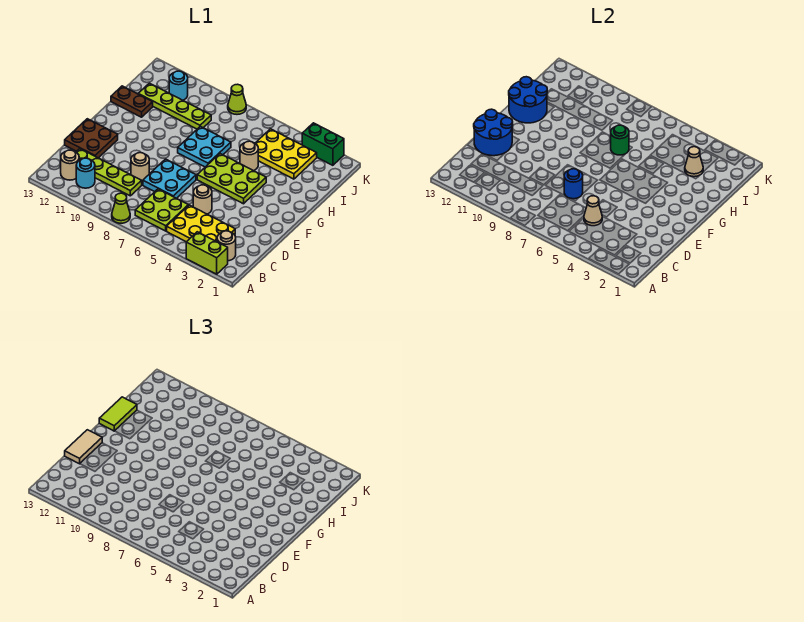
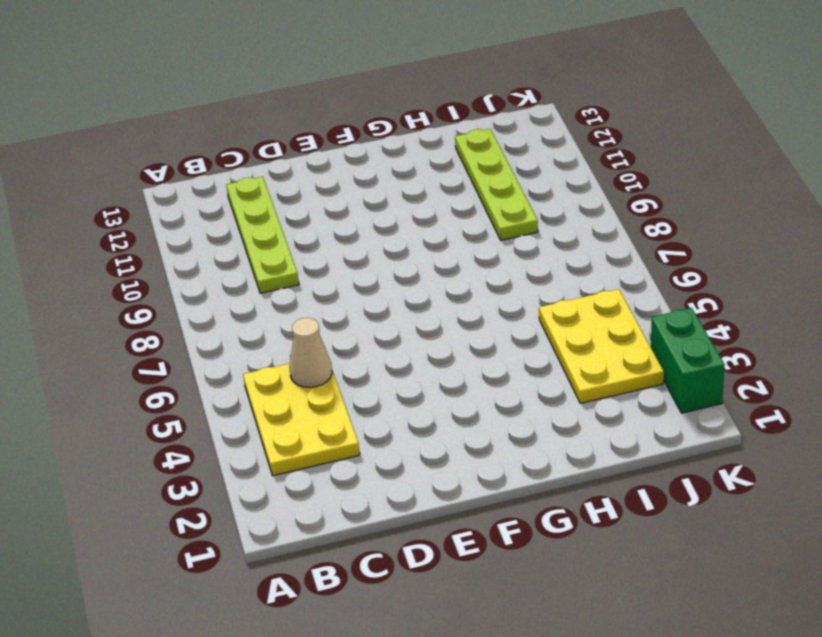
none -> lime 1x2 brick [186,232,228,274]
none -> lime 1x1 cone [112,193,130,223]
none -> tan 1x1 round brick [217,231,236,261]

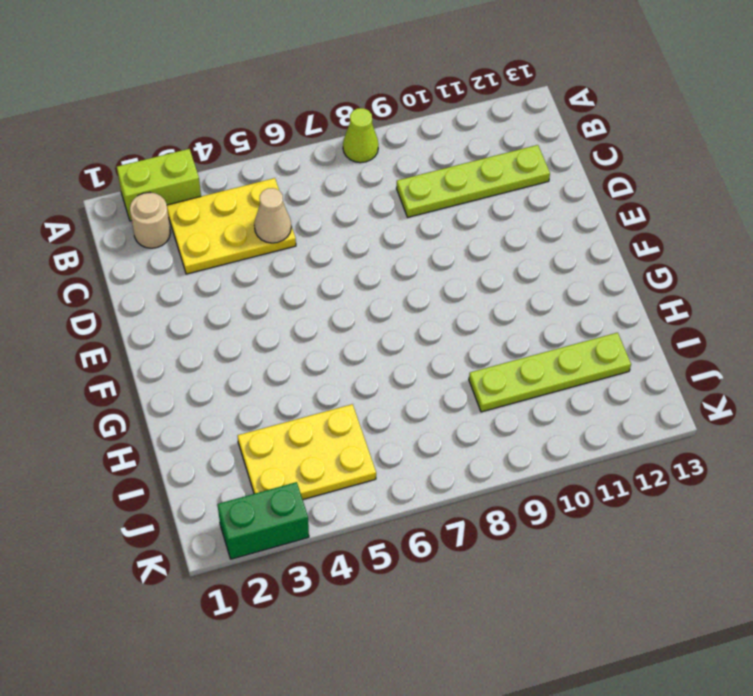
none -> lime 2x2 plate [135,189,188,231]
none -> cyan 1x1 round brick [76,158,95,188]
none -> tan 1x1 round brick [61,150,79,180]

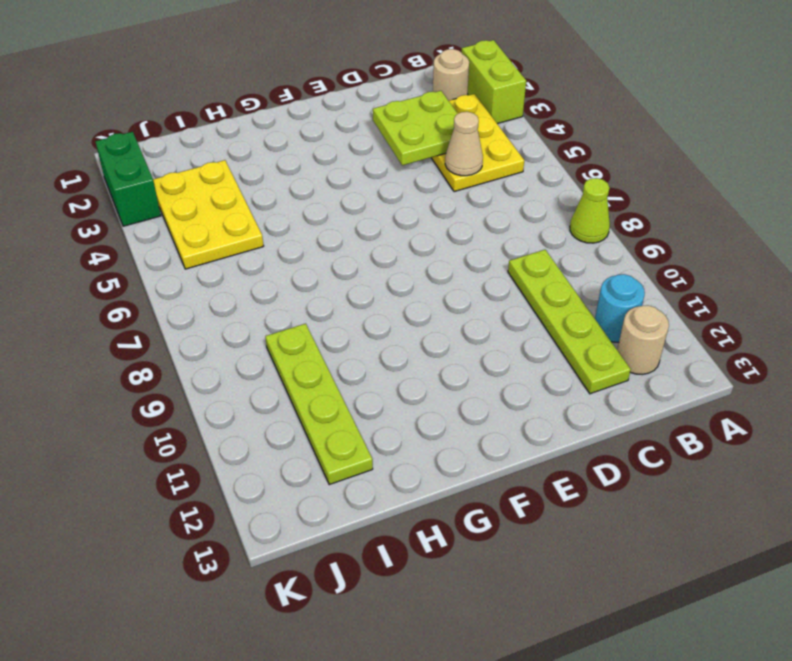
lime 2x2 plate [373,91,458,166] -> lime 2x2 plate moved to [135,189,188,231]
none -> tan 1x1 round brick [193,185,212,214]
none -> cyan 2x2 plate [143,159,196,198]
none -> tan 1x1 round brick [131,153,149,182]

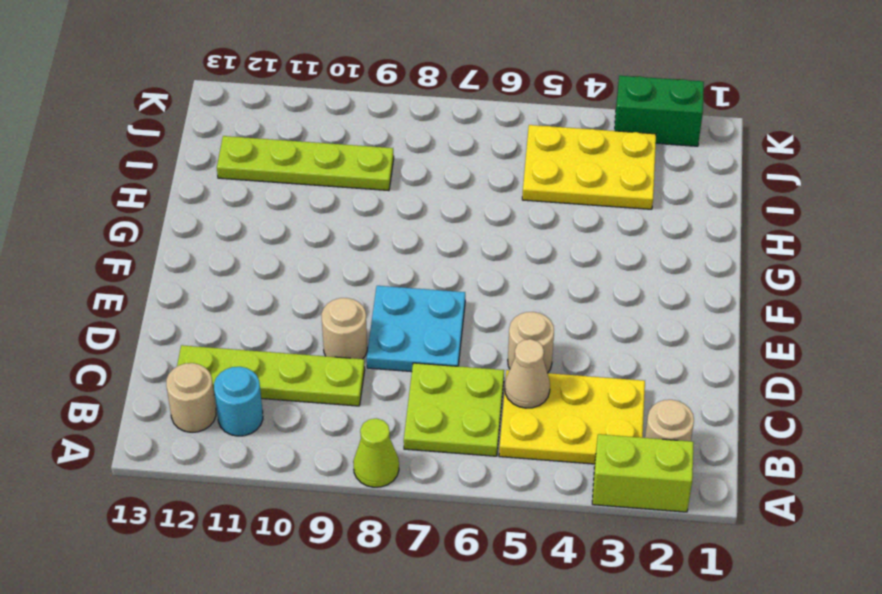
none -> brown 2x2 plate [65,119,118,158]
none -> lime 2x3 plate [197,154,266,204]
none -> cyan 2x2 plate [178,126,231,167]

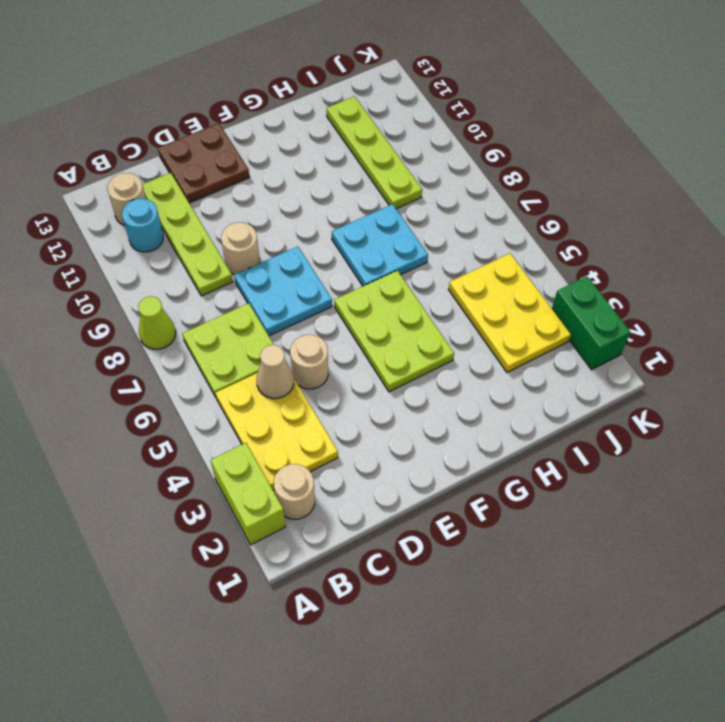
none -> tan 1x1 round brick [240,141,258,171]
none -> brown 1x2 plate [111,86,153,117]
none -> cyan 1x1 round brick [169,71,188,100]

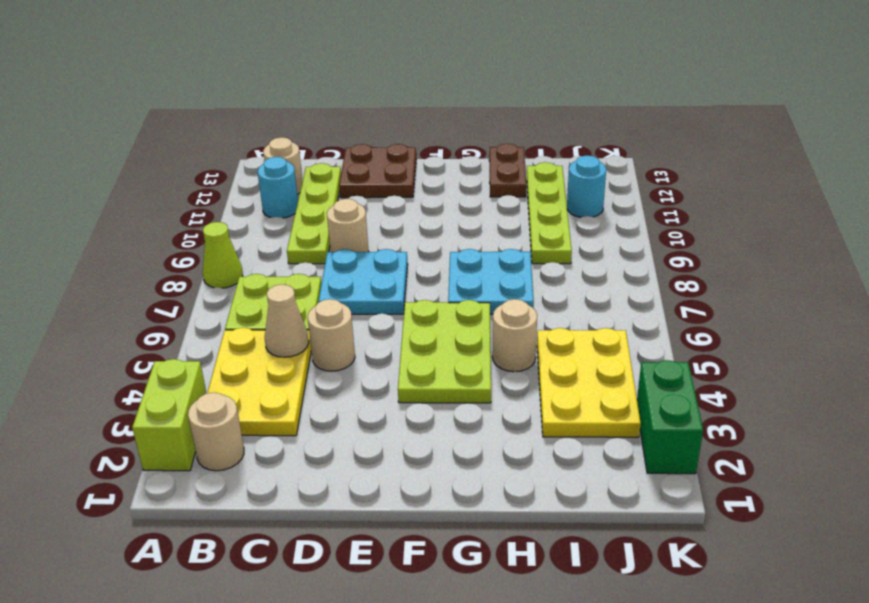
none -> lime 1x1 cone [228,84,246,114]
none -> blue 1x1 round brick [564,169,583,199]
none -> blue 2x2 round brick [474,109,513,156]

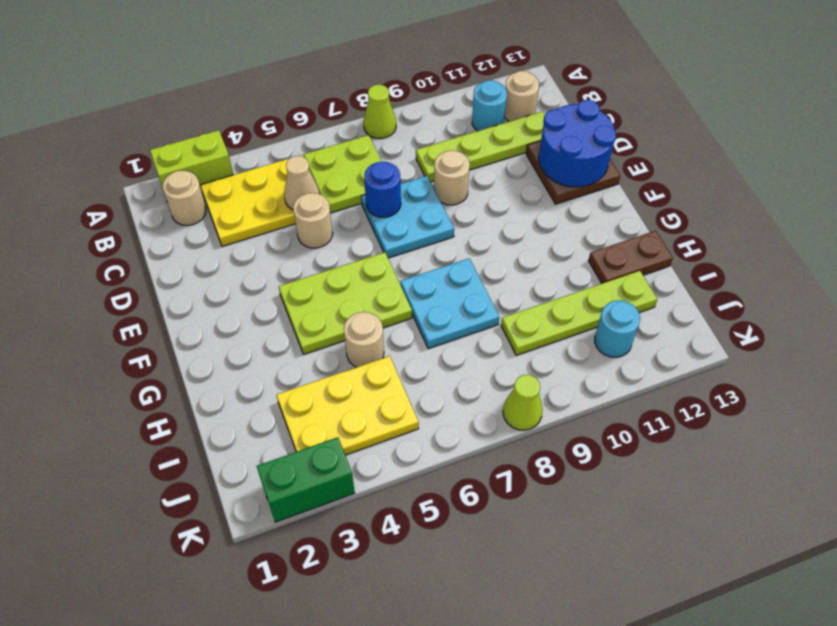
none -> blue 2x2 round brick [509,77,547,123]
none -> green 1x1 round brick [611,125,629,155]
none -> tan 1x1 cone [685,147,703,177]

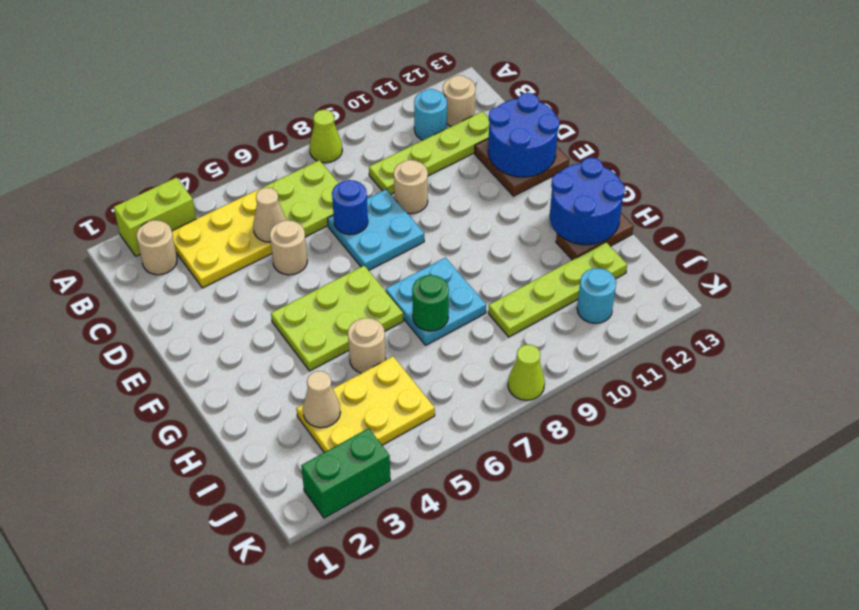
none -> tan 1x2 tile [65,430,102,464]
none -> lime 1x2 tile [99,397,137,431]

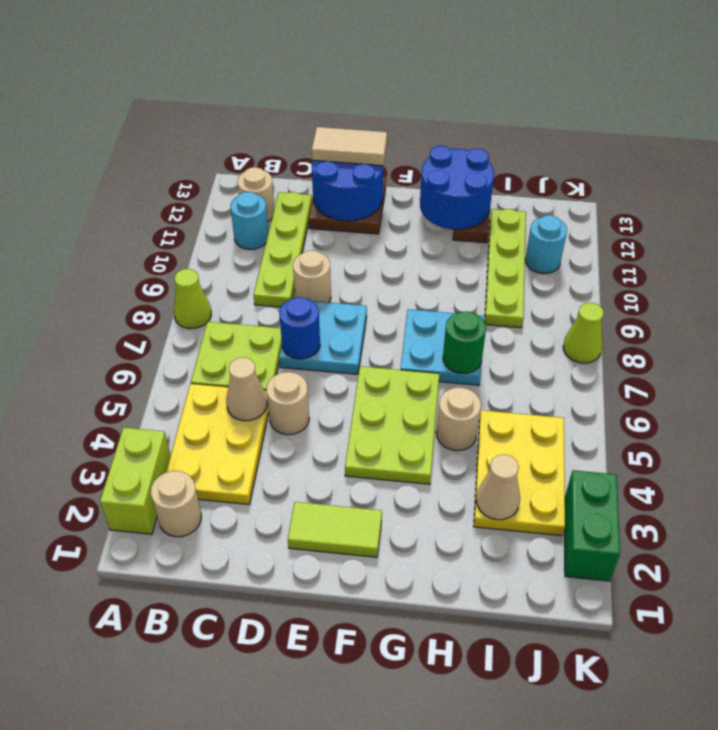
lime 1x2 tile [288,502,382,557] -> lime 1x2 tile moved to [99,397,137,431]

